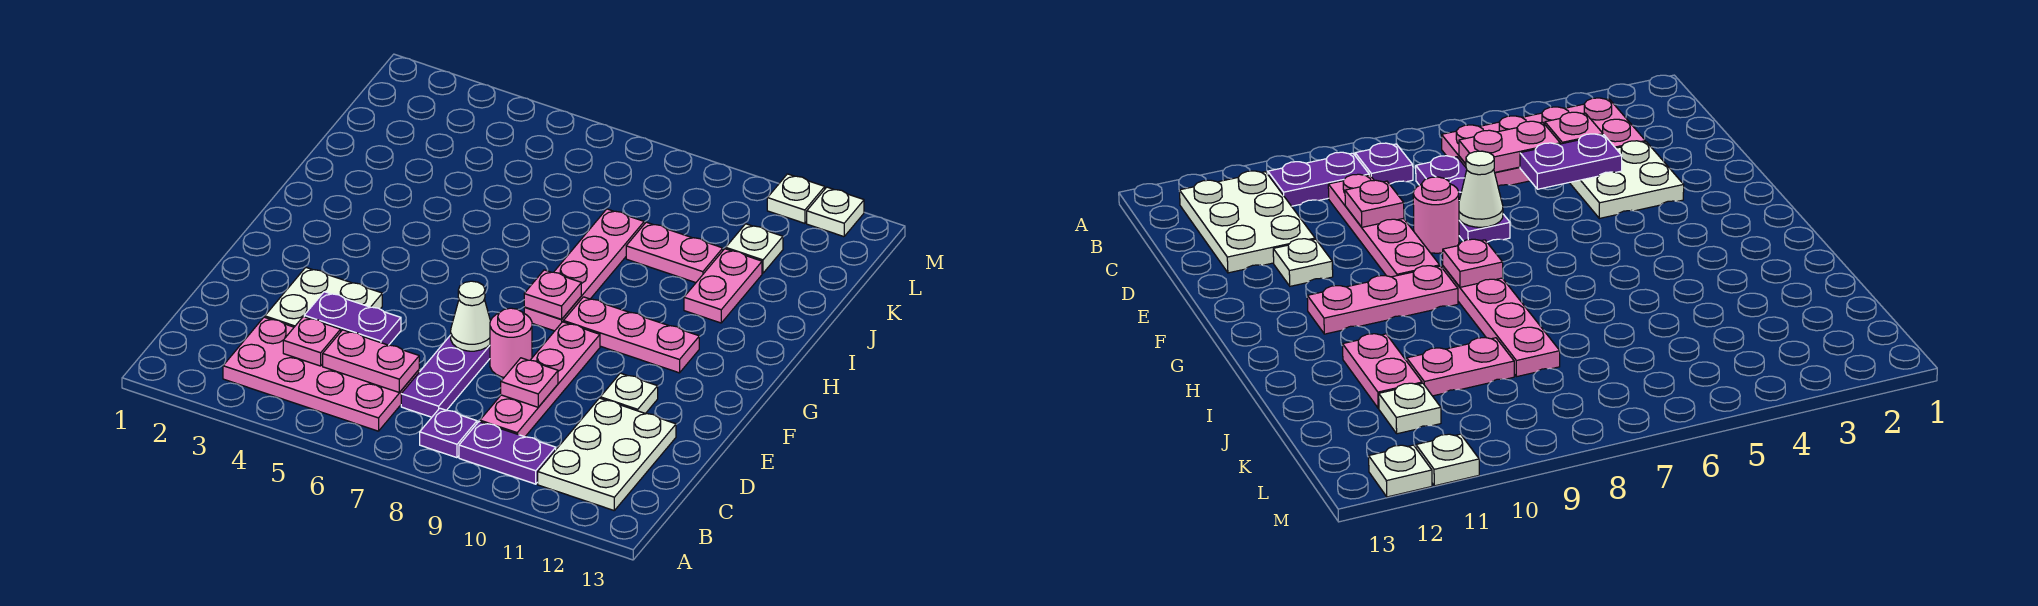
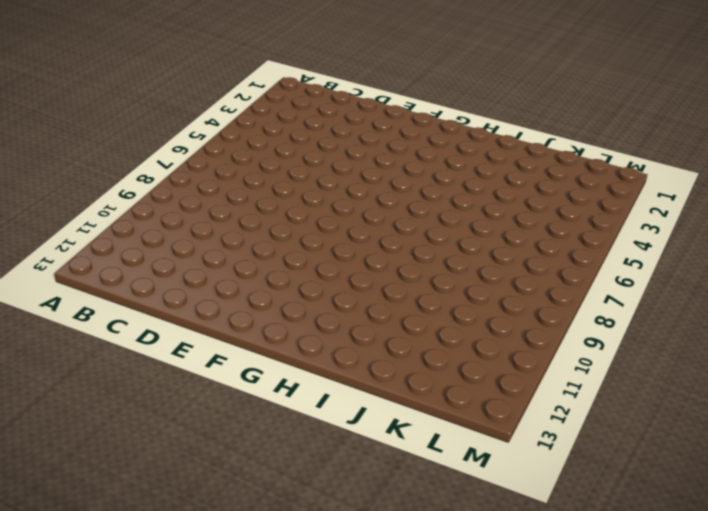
none -> pink 2x4 plate [223,317,419,431]
none -> purple 1x1 plate [420,408,477,458]
none -> purple 1x2 plate [459,422,556,484]

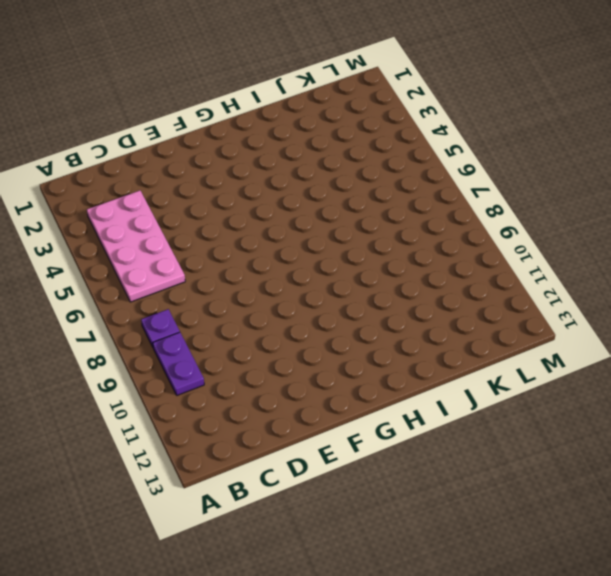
none -> white 2x3 plate [538,398,676,510]
none -> purple 1x3 plate [401,335,490,417]
none -> pink 1x4 plate [480,322,600,437]

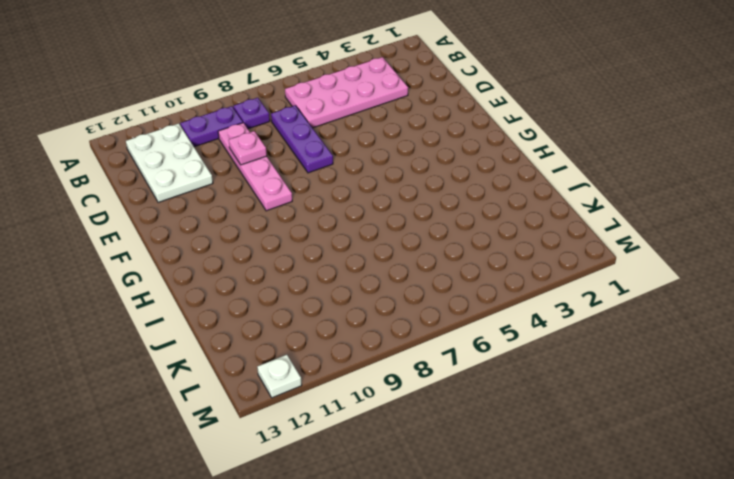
none -> white 2x2 plate [265,268,382,327]
none -> pink 1x1 round brick [490,308,532,377]
none -> white 1x1 plate [600,373,658,414]

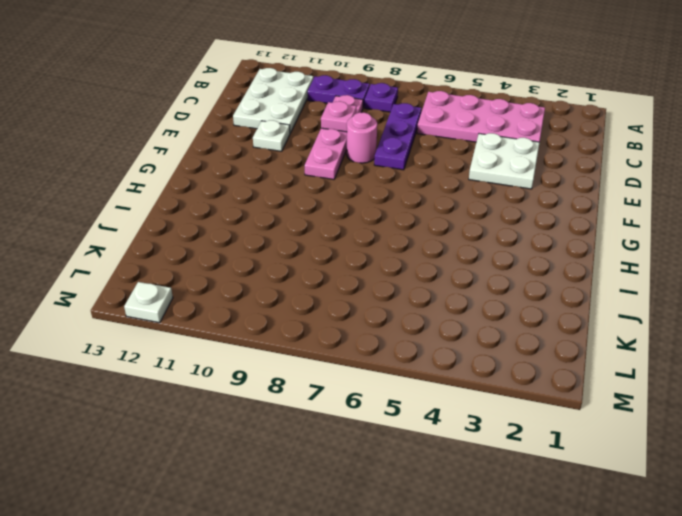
none -> pink 1x4 plate [524,209,644,331]
none -> pink 1x3 plate [563,297,699,373]
none -> pink 1x2 plate [684,249,762,323]

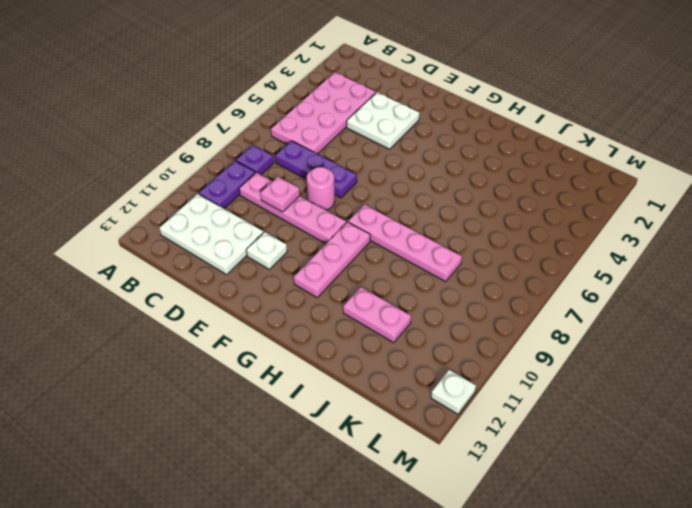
none -> pink 1x2 plate [626,222,723,283]
none -> white 1x1 plate [726,224,783,273]
none -> white 1x1 plate [767,174,825,223]

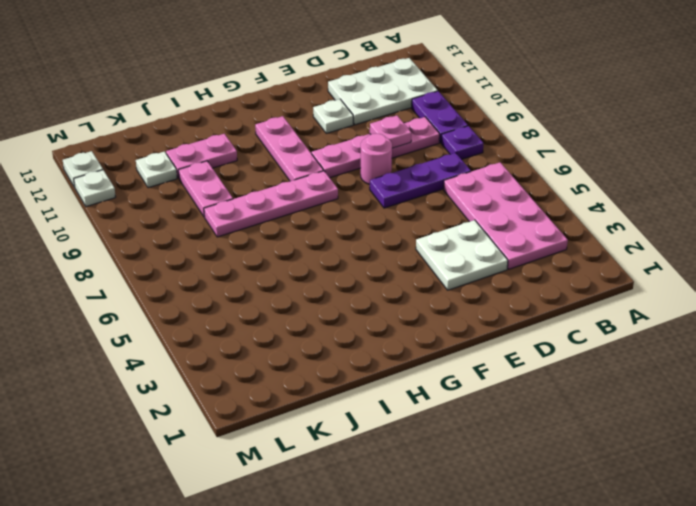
none -> pink 1x1 plate [283,317,341,366]
none -> pink 1x2 plate [323,330,419,392]
none -> purple 1x2 plate [304,292,401,345]

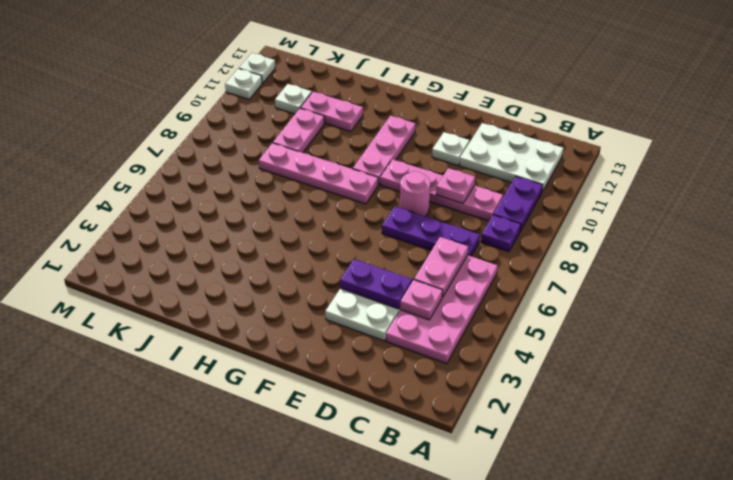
purple 1x2 plate [340,259,412,309] -> purple 1x2 plate turned to [304,292,401,345]
none -> white 1x1 cone [451,281,490,351]
none -> pink 1x1 plate [524,270,581,319]

